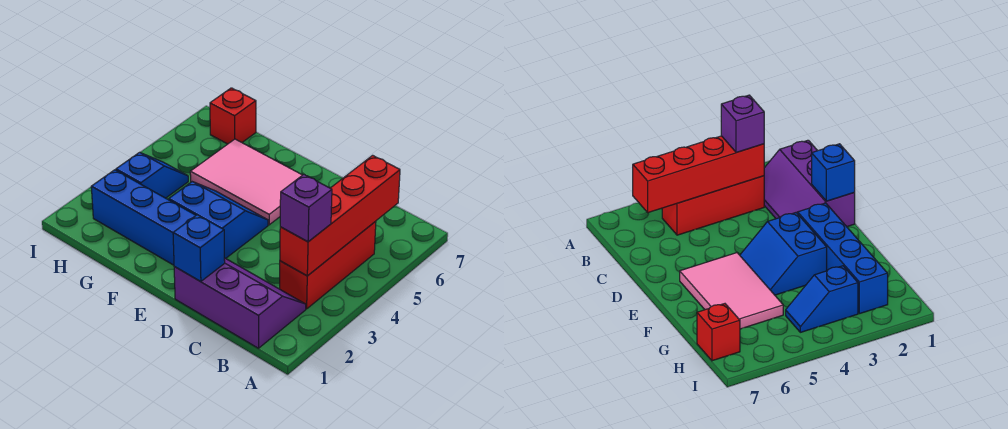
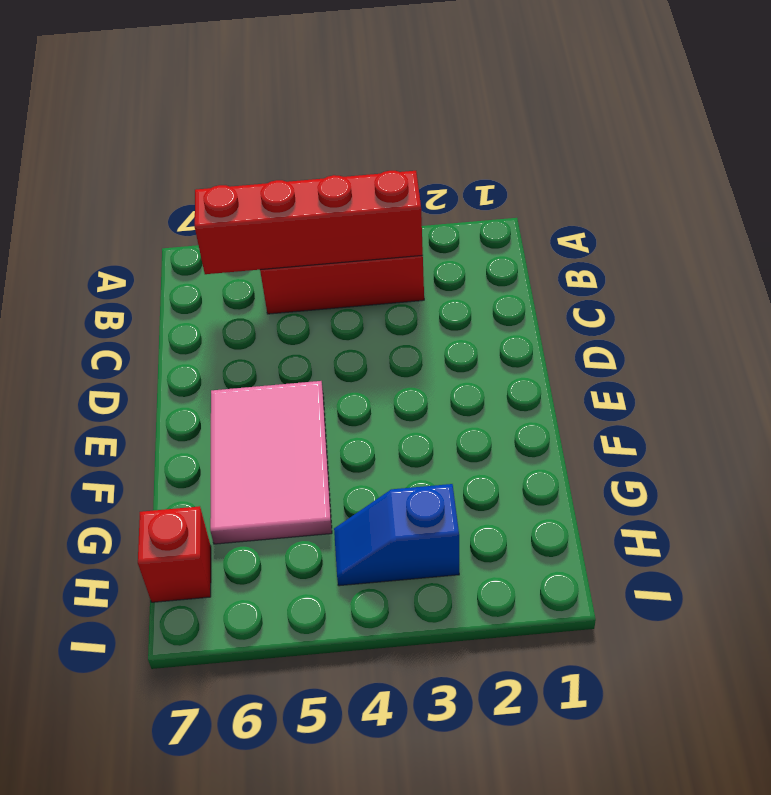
none -> purple 2x3 slope [174,258,306,348]
none -> blue 1x4 brick [91,170,196,265]

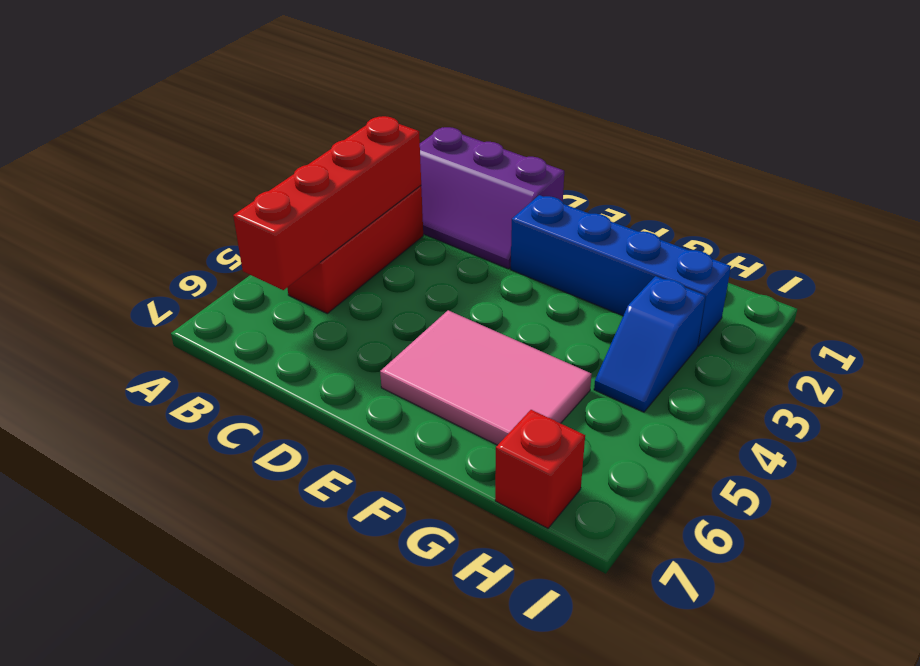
none -> blue 2x2 slope [169,182,268,258]
none -> blue 1x1 brick [173,215,225,282]

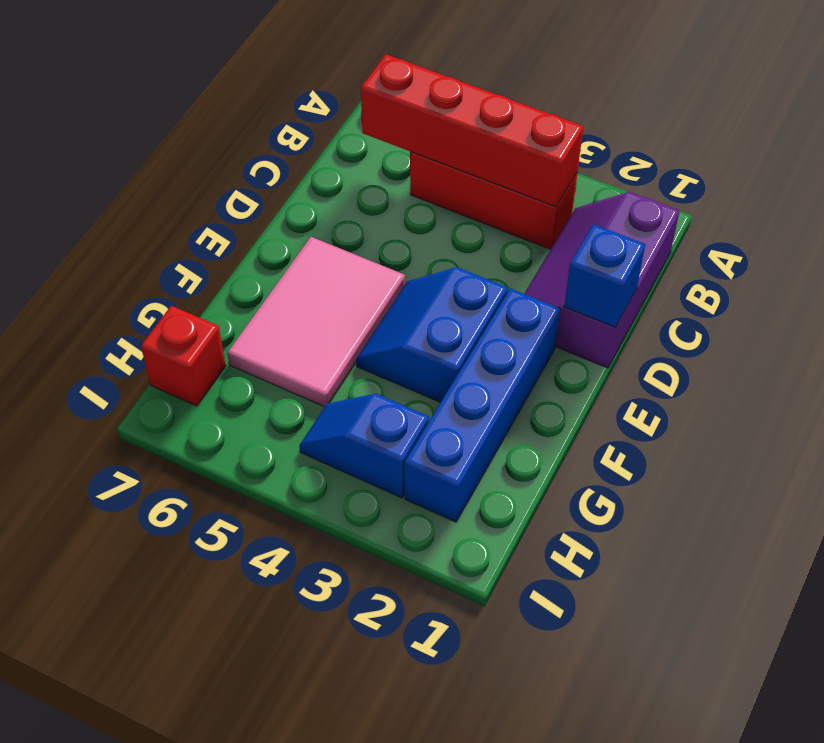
none -> purple 1x1 brick [280,174,332,242]

